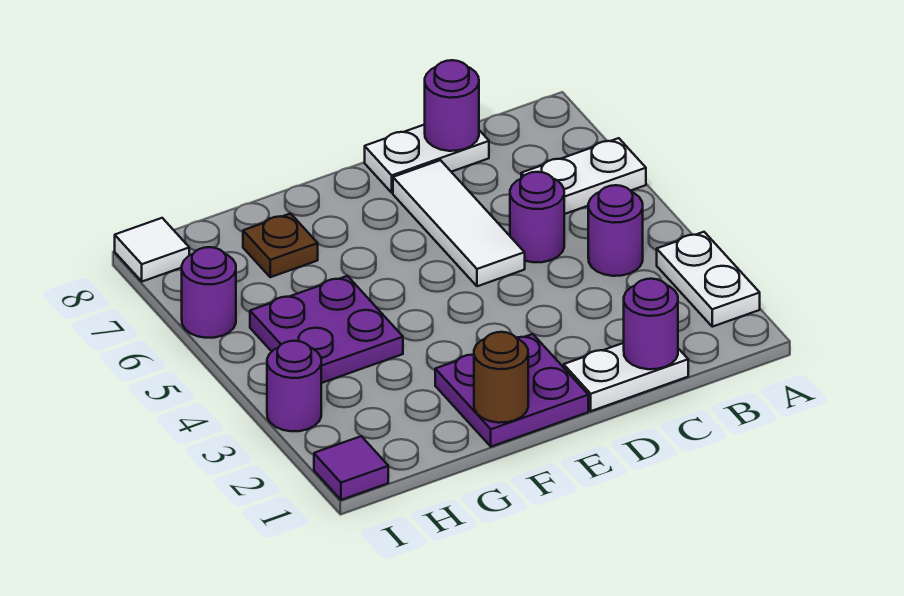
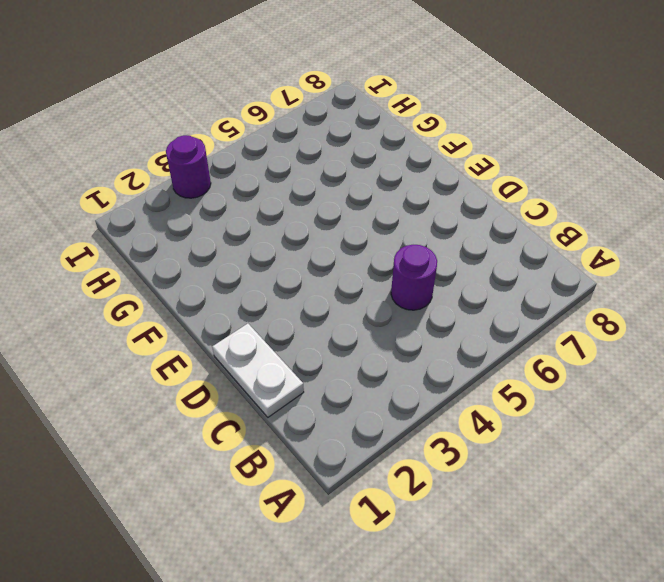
none -> white 1x2 plate [657,232,760,327]
none -> white 1x2 plate [521,138,646,214]
none -> purple 1x1 round brick [588,185,643,276]

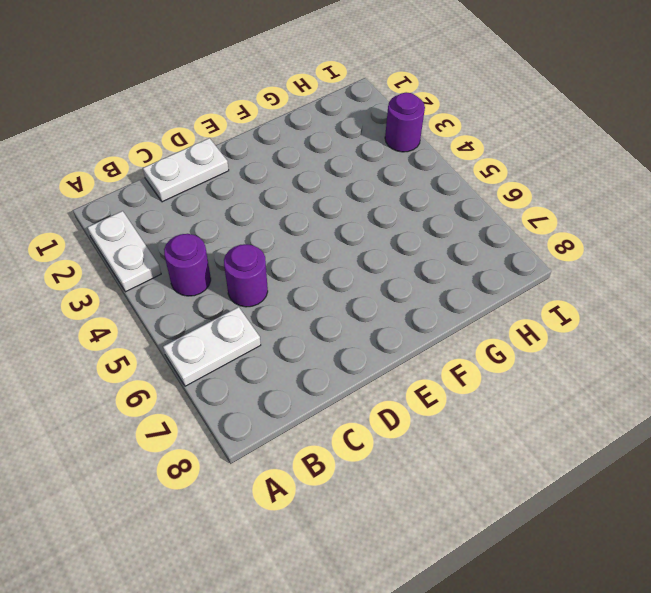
none -> white 1x2 plate [365,125,489,193]
none -> white 1x3 tile [393,160,525,286]
none -> purple 2x2 plate [435,334,588,447]

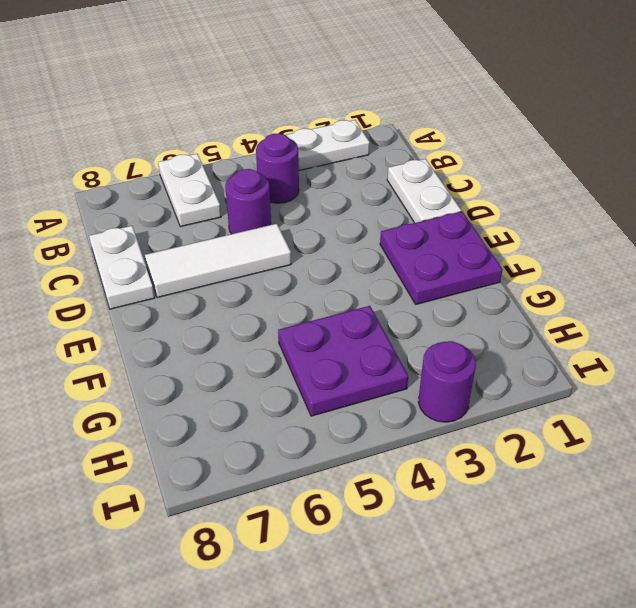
none -> brown 1x1 plate [243,213,318,277]
none -> purple 1x1 tile [314,436,388,500]
none -> purple 1x1 round brick [182,247,236,338]

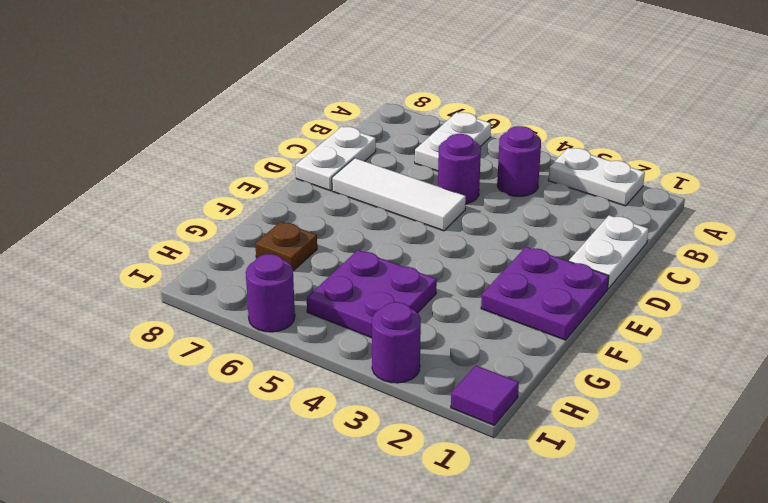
none -> white 1x1 tile [115,218,189,282]
none -> purple 1x1 round brick [624,279,678,369]
none -> purple 1x1 round brick [425,60,479,151]

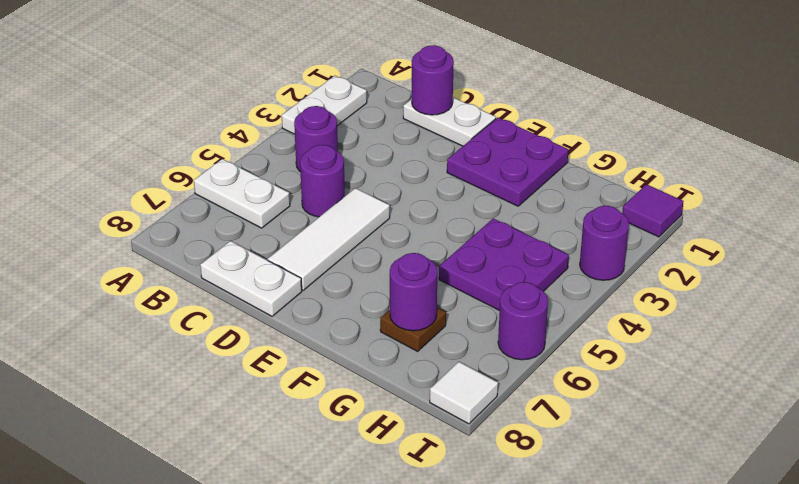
purple 1x1 round brick [390,253,437,331] -> purple 1x1 round brick moved to [425,60,479,151]
none -> brown 1x1 round brick [474,332,528,423]

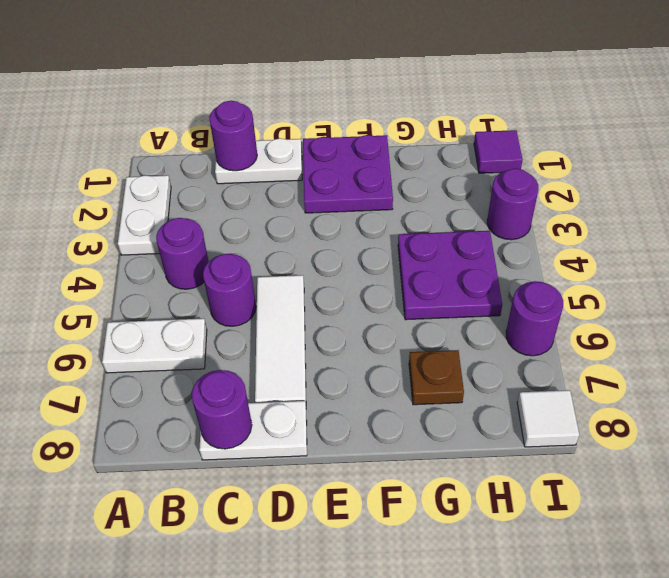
none -> brown 1x1 round brick [474,332,528,423]

